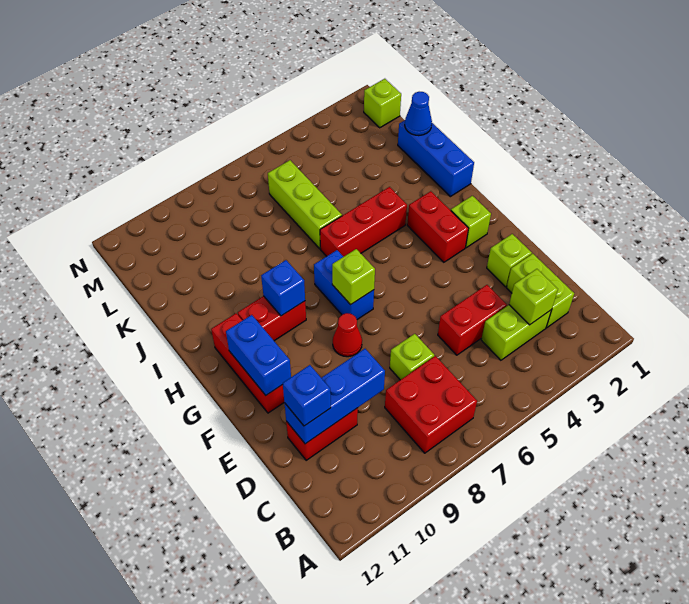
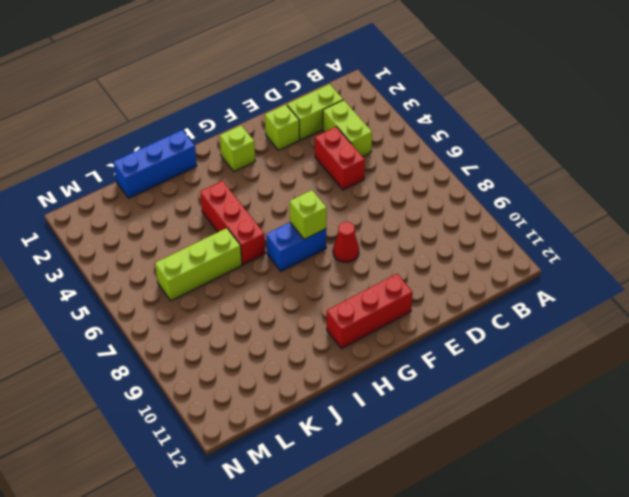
none -> red 2x2 brick [385,356,477,453]
none -> lime 1x1 brick [390,334,434,380]
none -> red 1x2 brick [286,408,358,460]

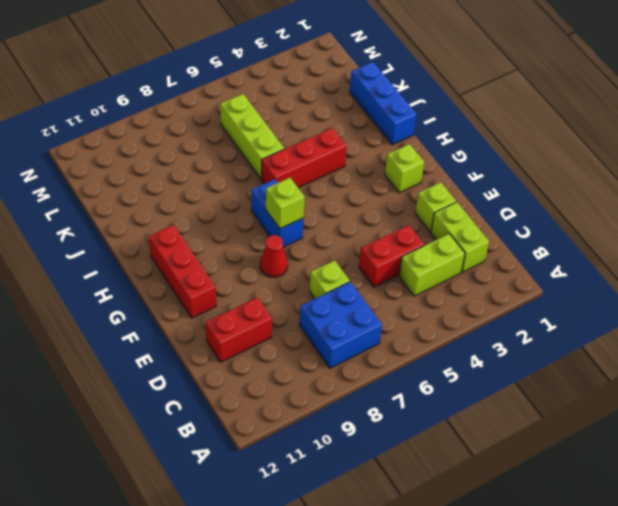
blue 2x2 brick [299,282,382,368] -> red 2x2 brick [385,356,477,453]
none -> red 1x2 brick [407,191,468,262]
none -> red 1x2 brick [238,296,306,341]
none -> lime 1x1 brick [364,79,401,128]

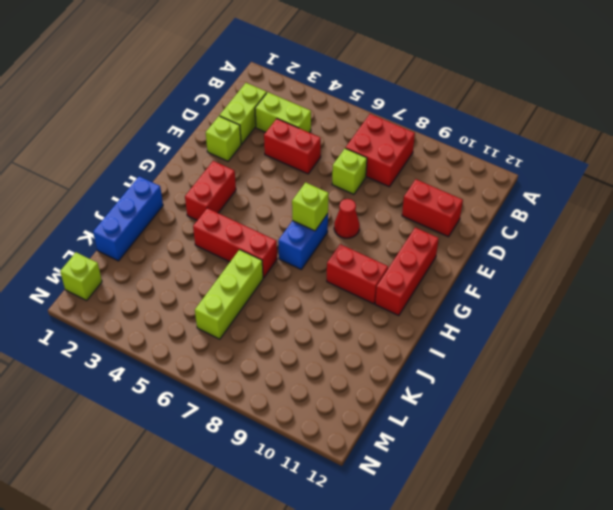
none -> lime 1x1 brick [451,196,491,248]
none -> lime 1x1 brick [509,269,558,325]
none -> blue 1x3 brick [284,349,385,444]

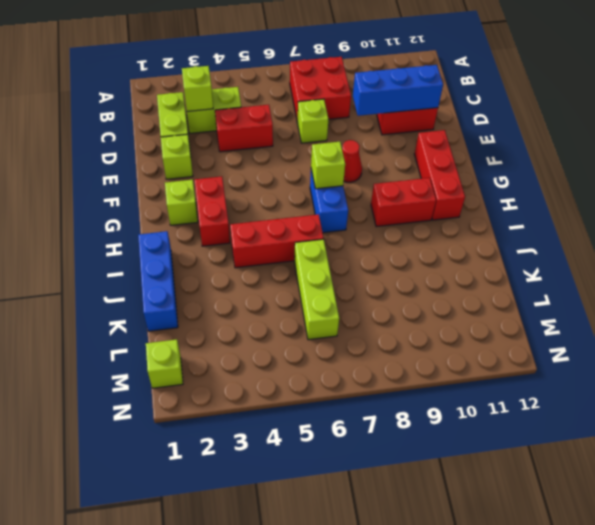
none -> blue 1x2 brick [226,315,291,395]
none -> blue 1x1 brick [261,260,305,316]
none -> blue 1x1 cone [405,92,432,136]

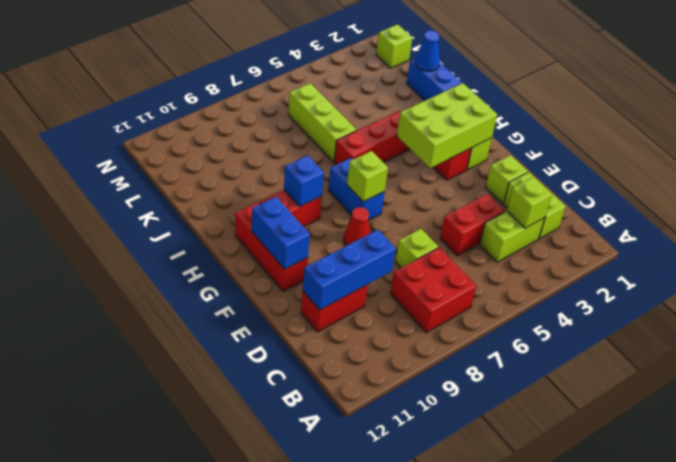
lime 2x3 brick [397,83,497,168] -> none
none -> blue 1x1 brick [283,365,331,426]

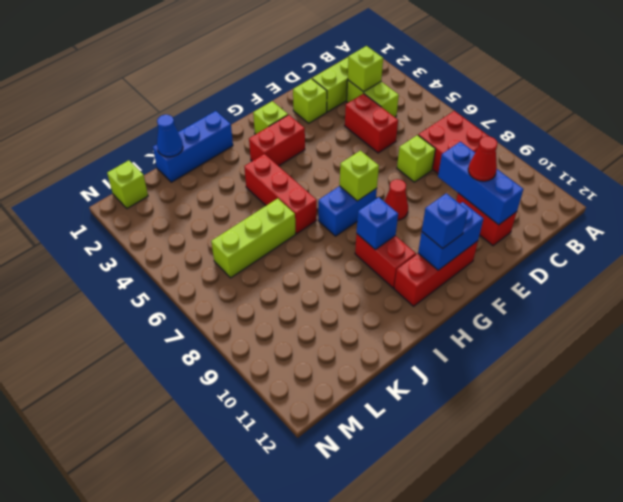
red 1x1 cone [468,136,497,181] -> none
blue 1x1 brick [422,193,468,249] -> blue 1x1 brick moved to [283,365,331,426]

